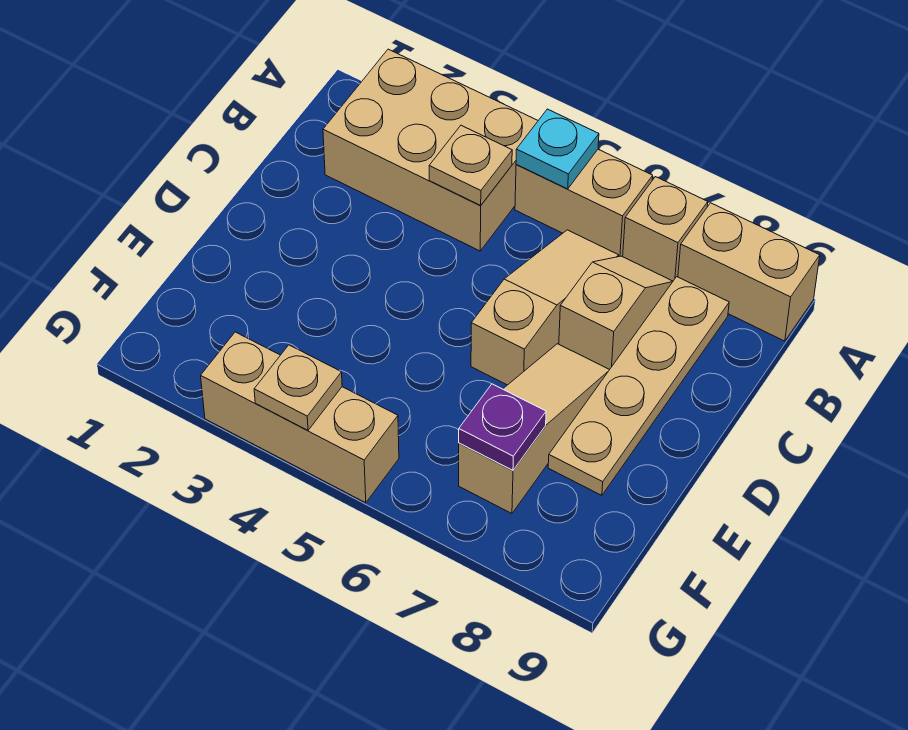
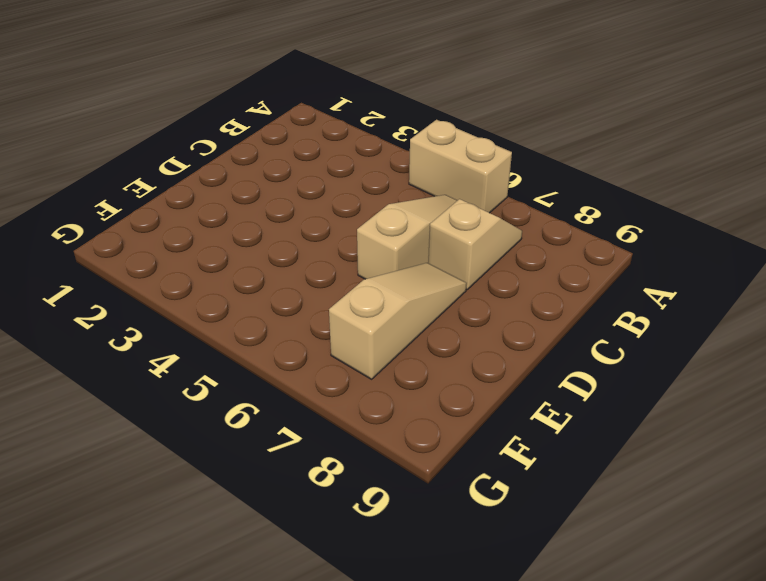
none -> tan 2x3 brick [323,49,538,251]
none -> tan 1x1 brick [623,177,708,281]
none -> tan 1x2 brick [678,203,820,341]

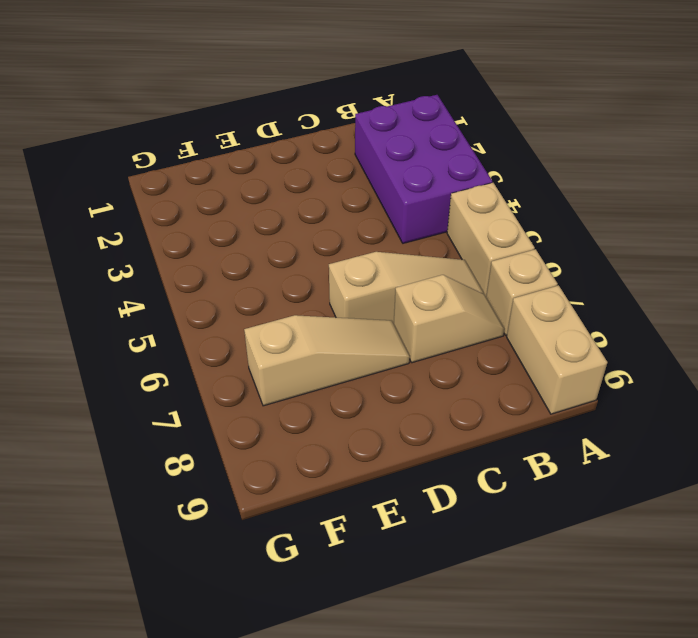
purple 2x3 brick [355,95,492,243] -> tan 2x3 brick [323,49,538,251]
none -> tan 1x4 plate [548,277,729,495]
none -> tan 1x3 brick [201,332,399,503]
none -> cyan 1x1 plate [516,109,599,189]

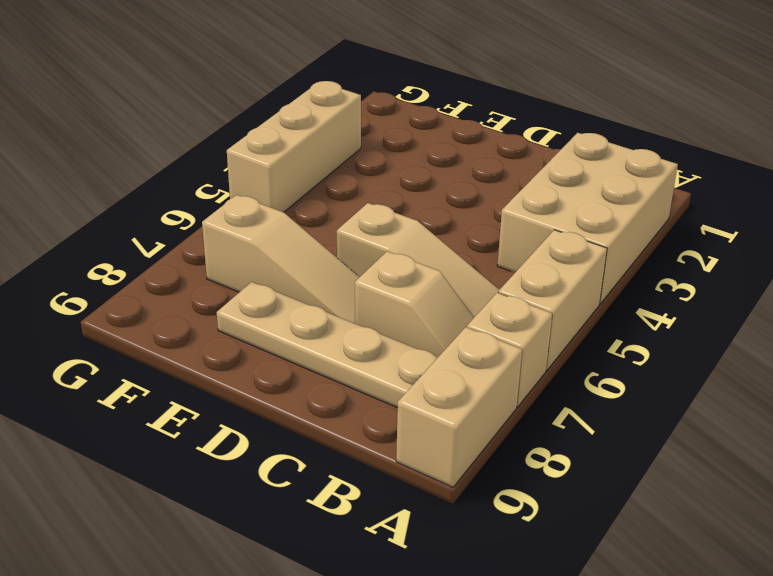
none -> cyan 1x1 plate [516,109,599,189]
none -> tan 1x1 plate [429,125,512,205]
none -> purple 1x1 plate [459,384,546,471]

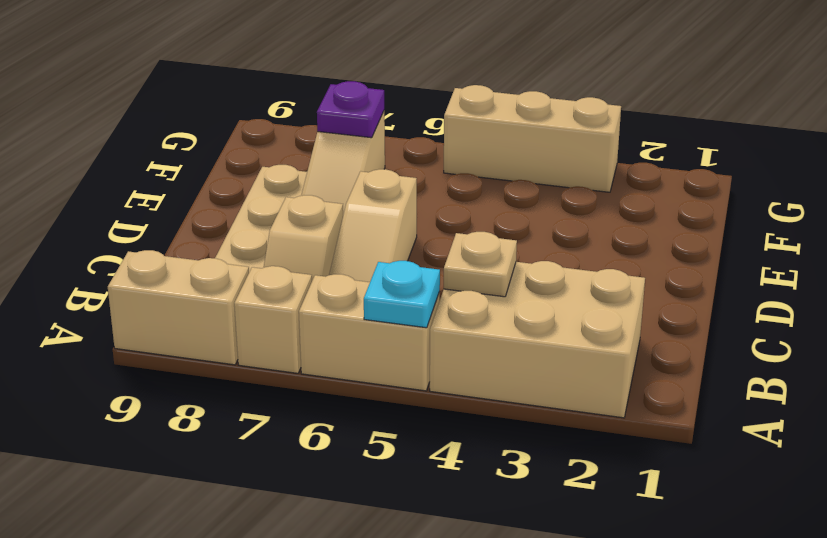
none -> tan 1x1 plate [254,345,342,431]

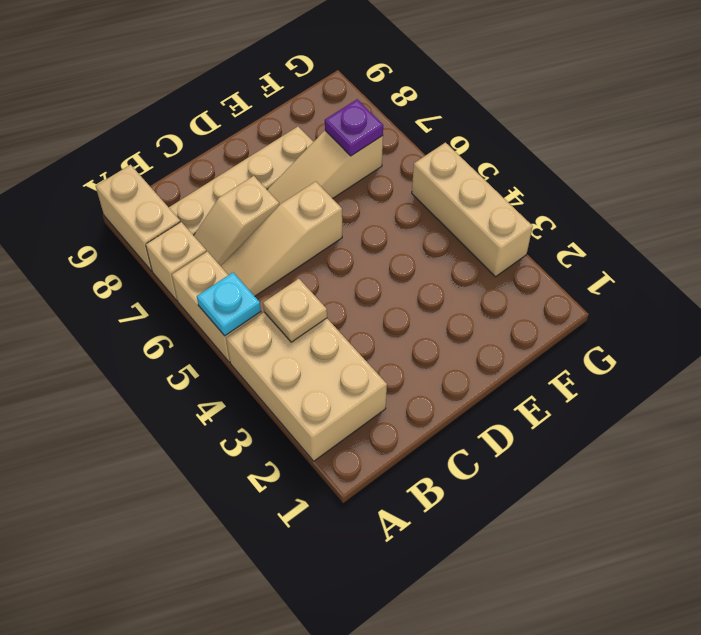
none -> tan 1x1 plate [254,345,342,431]

